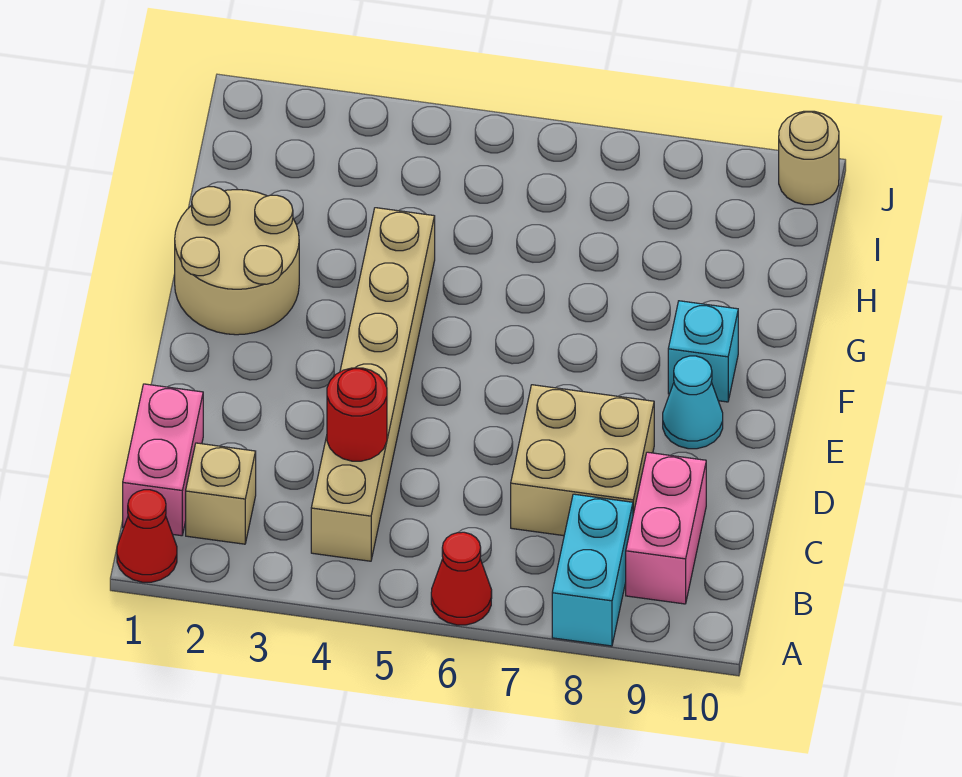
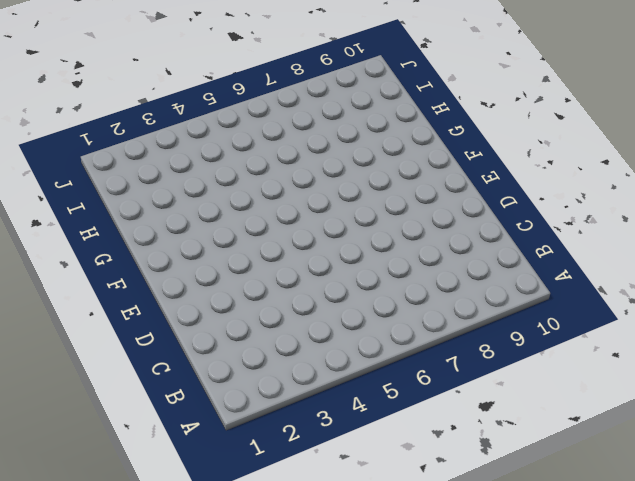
none -> red 1x1 cone [117,490,177,582]
none -> red 1x1 cone [431,532,492,625]
none -> cyan 1x2 brick [552,494,633,646]

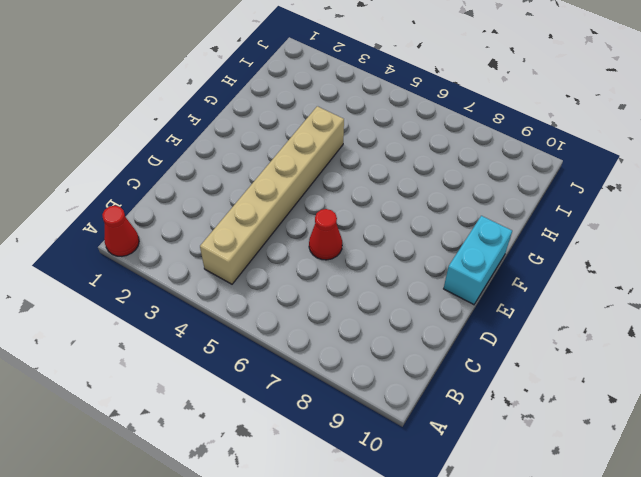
red 1x1 cone [309,209,342,260] -> red 1x1 cone moved to [431,532,492,625]
cyan 1x2 brick [444,216,512,305] -> cyan 1x2 brick moved to [552,494,633,646]
none -> pink 1x2 brick [123,384,203,536]
none -> tan 1x1 brick [186,443,256,544]
none -> pink 1x2 brick [626,452,706,604]

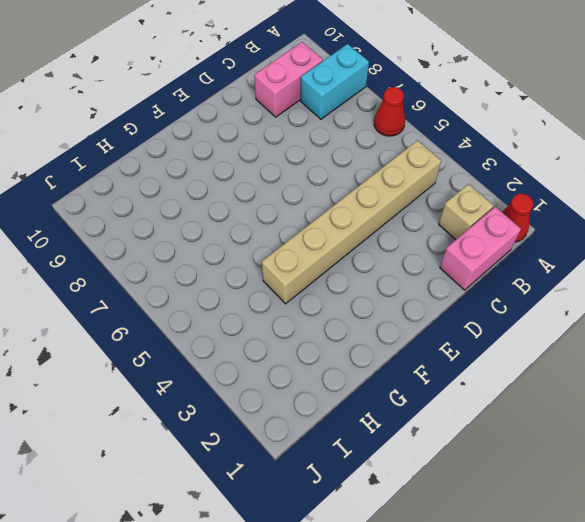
none -> tan 2x2 brick [511,385,654,536]
none -> cyan 1x1 cone [663,356,723,449]
none -> tan 2x2 round brick [175,187,299,335]

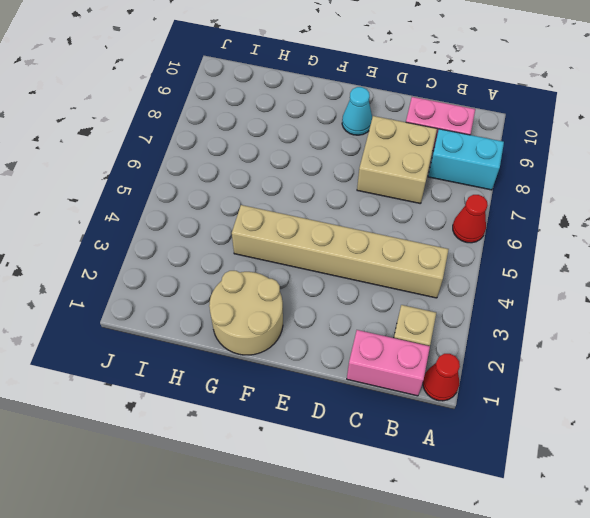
none -> cyan 1x1 brick [668,301,738,402]
none -> tan 1x1 round brick [779,111,839,205]
none -> red 1x1 round brick [327,368,387,461]

